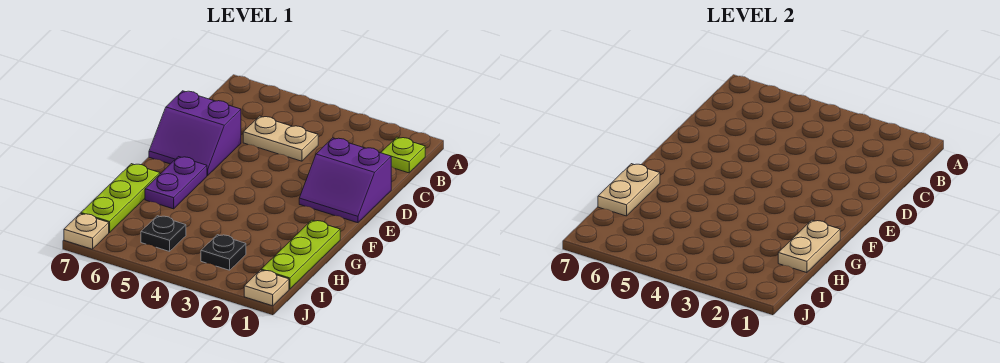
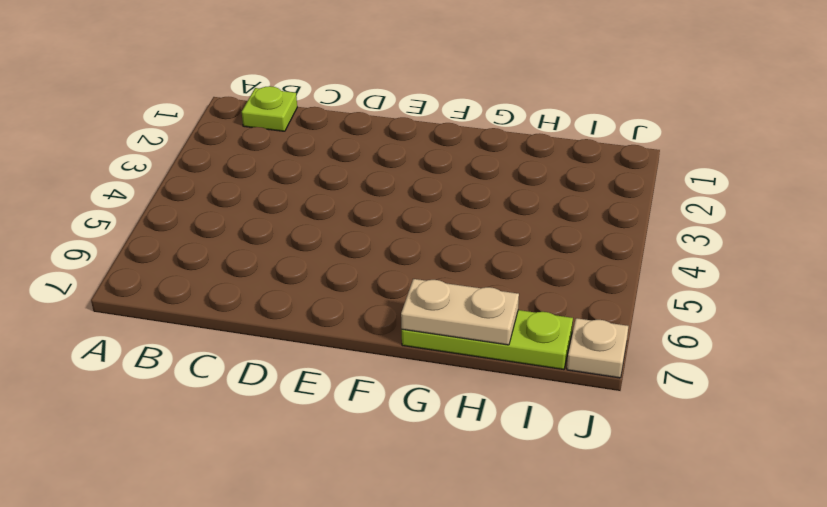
none -> tan 1x2 plate [243,116,318,161]
none -> purple 2x2 slope [299,138,391,223]
none -> purple 2x2 slope [149,91,241,176]

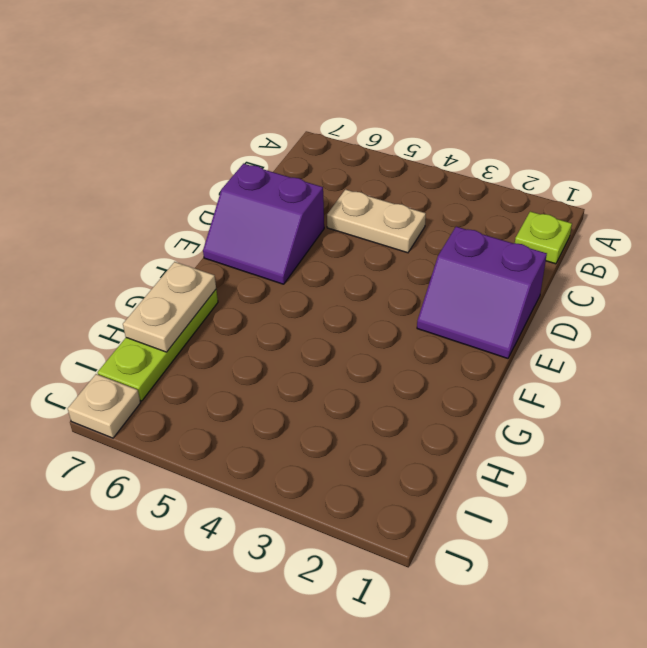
none -> purple 1x2 plate [145,157,207,209]
none -> lime 1x3 plate [261,220,340,289]
none -> black 1x1 plate [201,235,246,270]

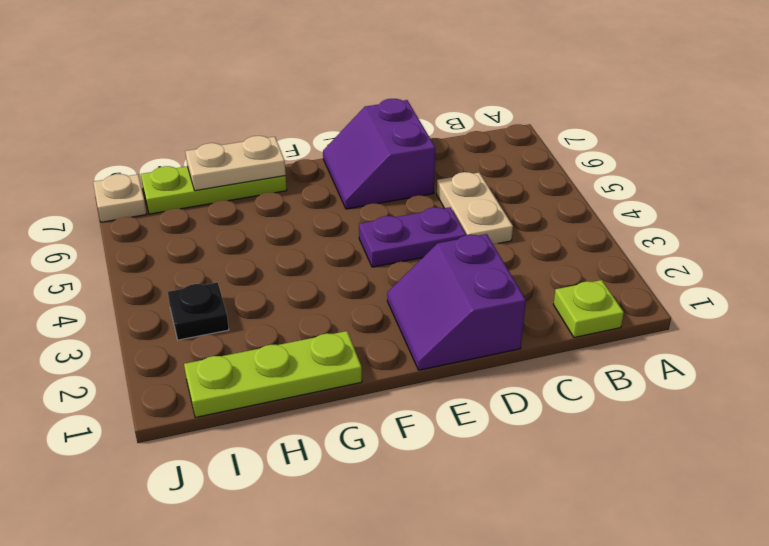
purple 1x2 plate [359,207,466,267] -> purple 1x2 plate moved to [145,157,207,209]
none -> black 1x1 plate [141,216,186,251]
none -> tan 1x1 plate [244,270,289,306]
none -> tan 1x2 plate [778,220,840,273]

